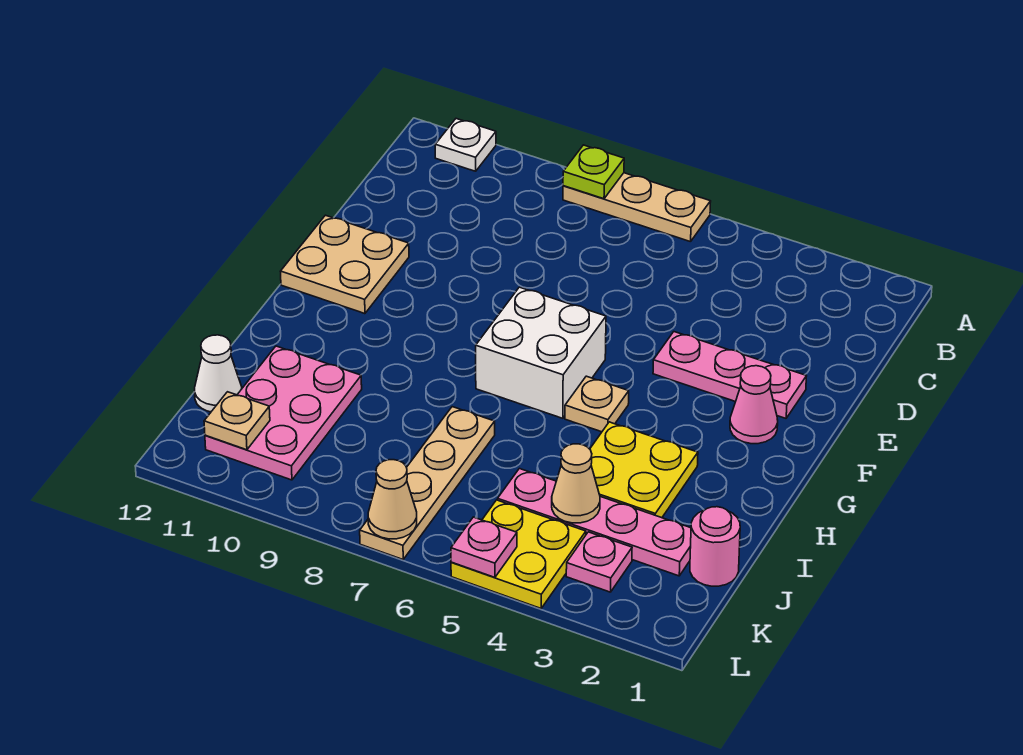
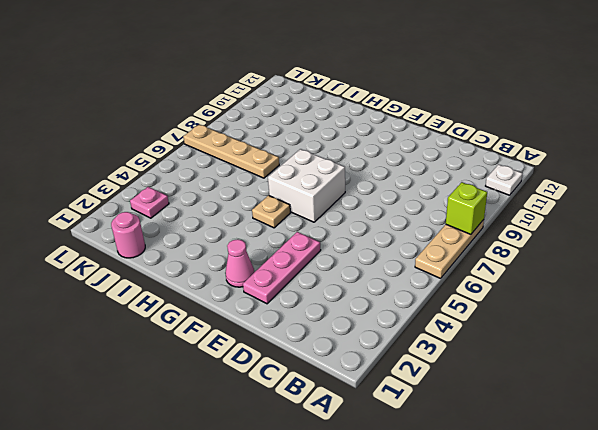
lime 1x1 brick [446,182,487,234] -> lime 1x1 plate [563,145,624,199]
none -> tan 2x2 plate [280,215,409,314]
none -> yellow 2x2 plate [590,422,698,518]
none -> pink 2x3 plate [205,346,362,480]

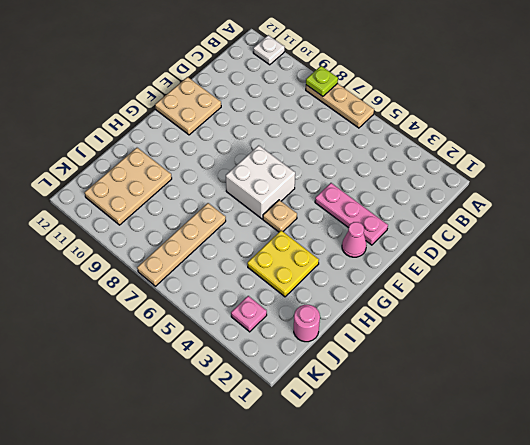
tan 2x3 plate [85,148,172,225] -> pink 2x3 plate [205,346,362,480]
none -> pink 1x4 plate [498,469,691,576]
none -> white 1x1 cone [195,335,242,412]
none -> yellow 2x2 plate [451,500,586,608]

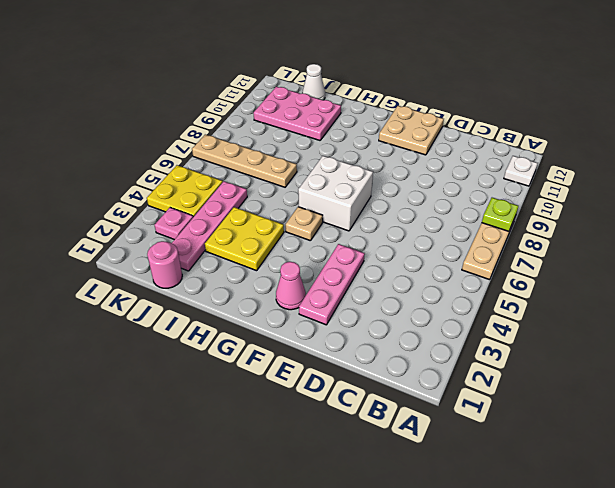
none -> tan 1x1 cone [552,444,600,523]
none -> tan 1x1 plate [204,392,270,450]
none -> pink 1x1 plate [451,517,517,577]

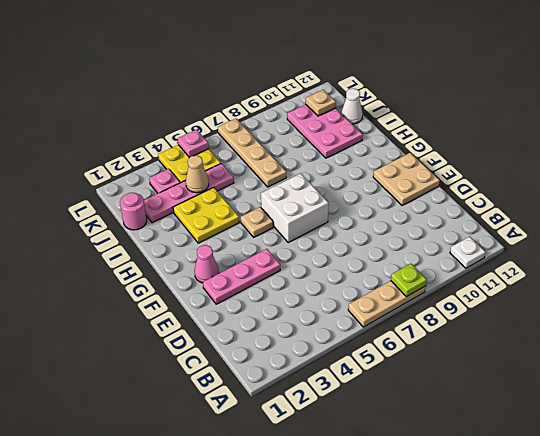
none -> tan 1x1 cone [368,460,417,539]

